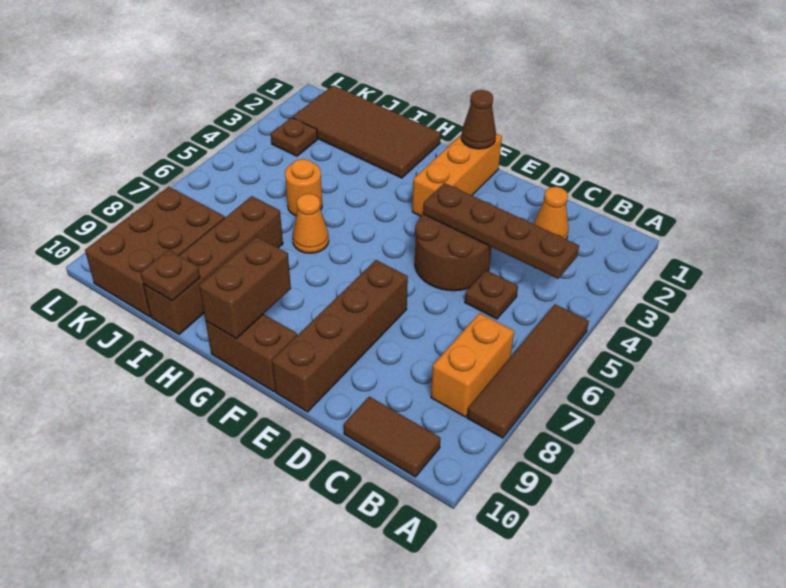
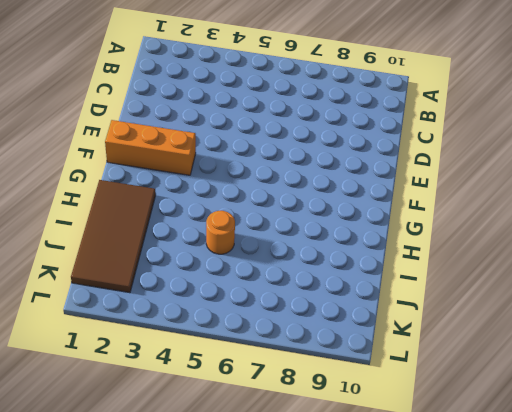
none -> brown 1x4 tile [467,304,589,438]
none -> orange 1x2 brick [431,313,514,417]
none -> brown 1x2 tile [344,396,441,477]

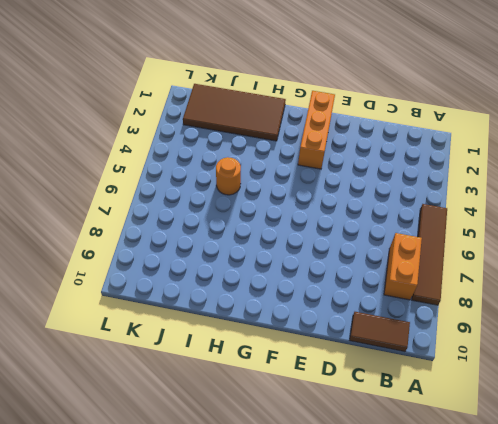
none -> orange 1x1 cone [534,187,568,239]
none -> brown 1x1 plate [465,270,518,319]
none -> brown 2x2 round brick [415,214,492,291]

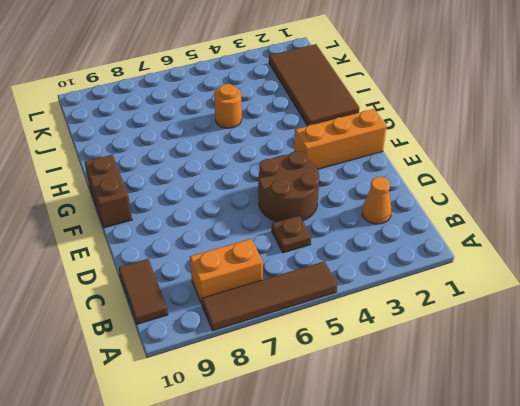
none -> brown 1x4 brick [272,260,408,412]
none -> orange 1x1 cone [293,194,329,253]
none -> brown 1x4 brick [143,196,283,334]

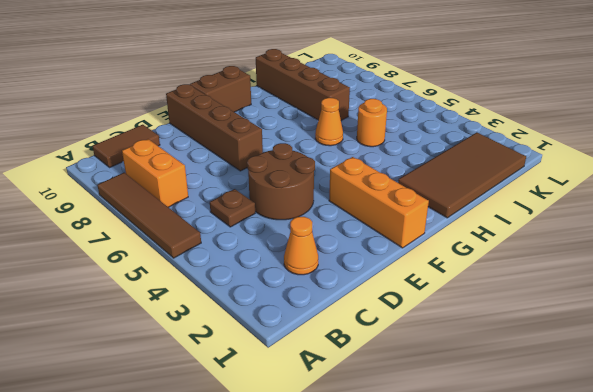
none -> brown 2x3 brick [85,187,225,317]
none -> brown 1x1 plate [271,118,317,156]
none -> brown 1x4 plate [423,183,579,279]

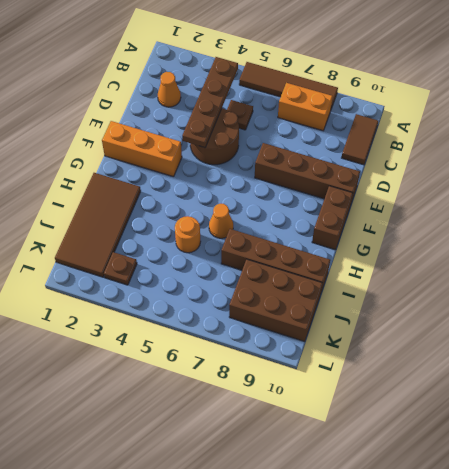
none -> brown 1x1 cone [461,90,496,149]
none -> brown 1x2 brick [199,237,291,339]
none -> brown 1x1 plate [141,250,200,301]

